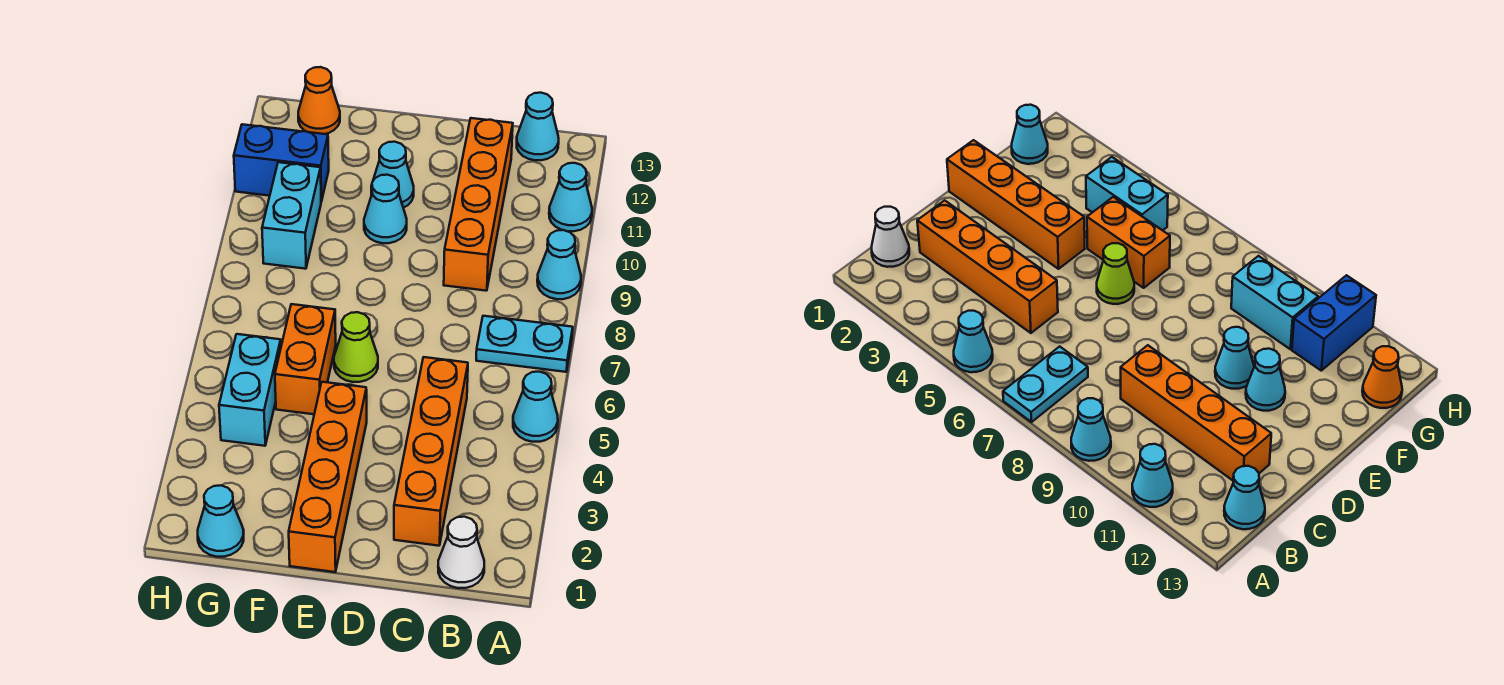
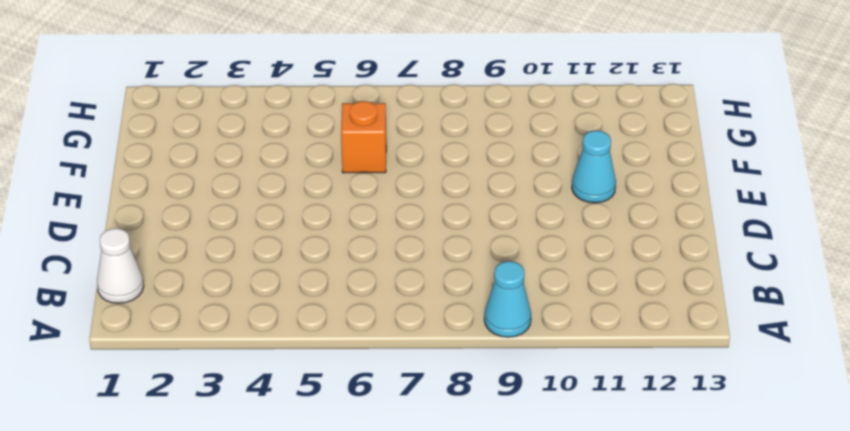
orange 1x1 brick [341,101,386,173] -> orange 1x2 brick [275,304,336,414]
none -> cyan 1x1 cone [513,372,558,442]
none -> cyan 1x2 plate [476,316,573,372]
none -> cyan 1x1 cone [549,163,592,231]

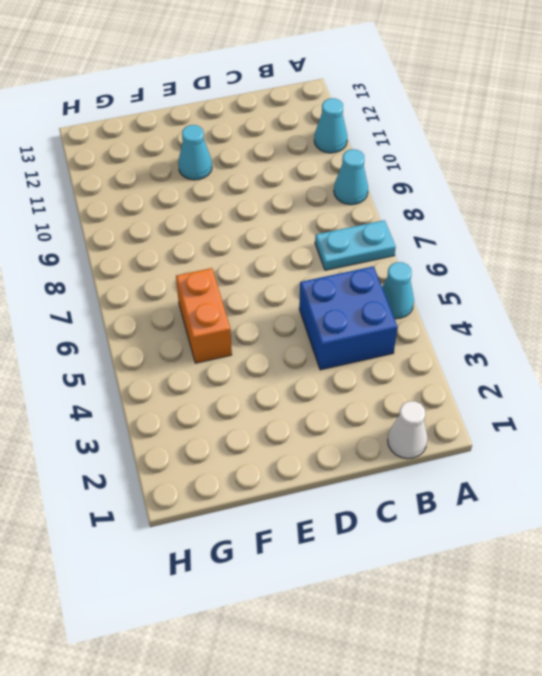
blue 2x2 brick [299,266,398,370] -> orange 1x4 brick [394,357,468,546]
none -> cyan 1x1 cone [517,93,559,160]
none -> orange 1x4 brick [444,118,513,291]
none -> orange 1x4 brick [289,382,367,572]

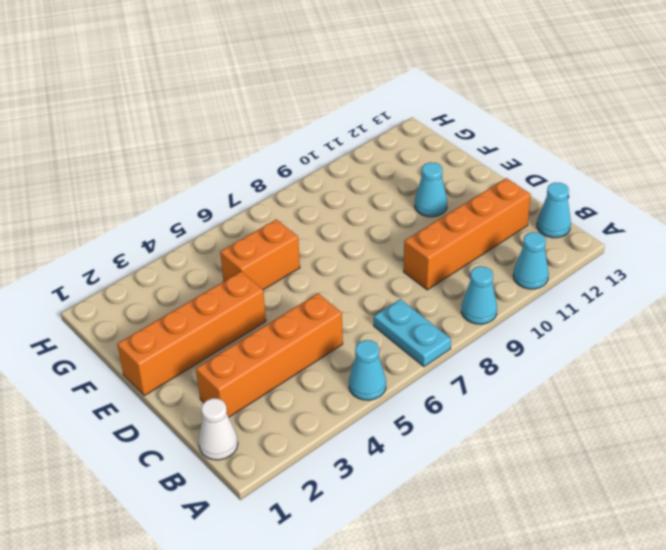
none -> lime 1x1 cone [334,312,378,382]
none -> cyan 1x1 cone [364,175,407,243]
none -> cyan 1x1 cone [198,485,244,557]

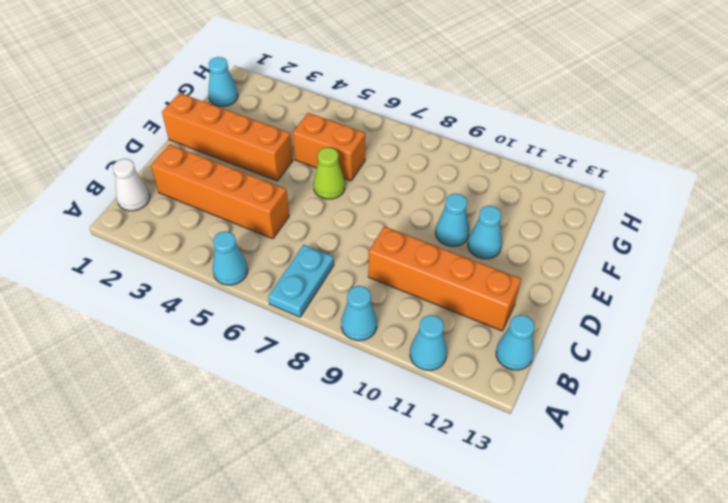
none -> cyan 1x2 brick [219,334,281,446]
none -> cyan 1x2 brick [262,162,321,269]
none -> blue 1x2 brick [234,124,329,202]

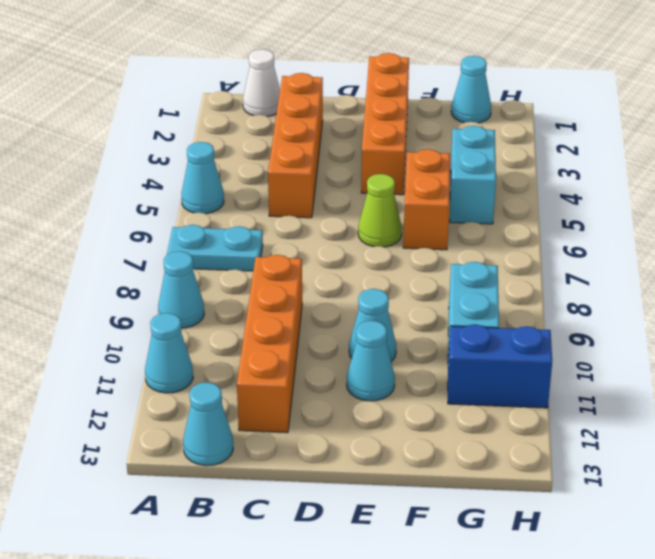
none -> orange 1x1 cone [298,67,340,134]

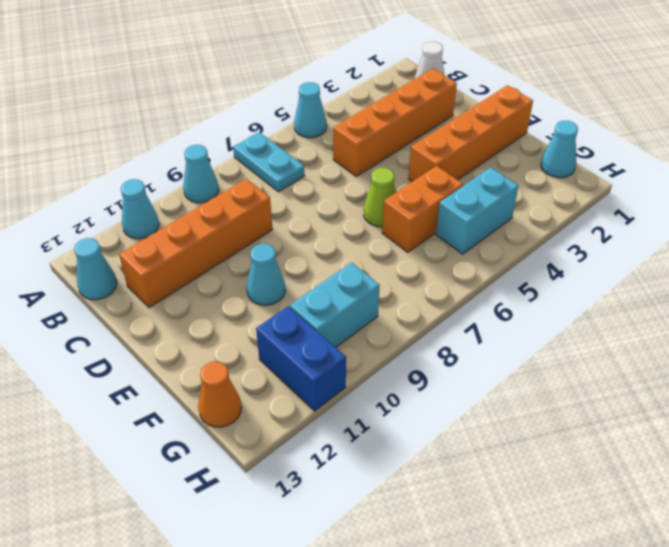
none -> cyan 1x1 cone [371,142,414,208]

